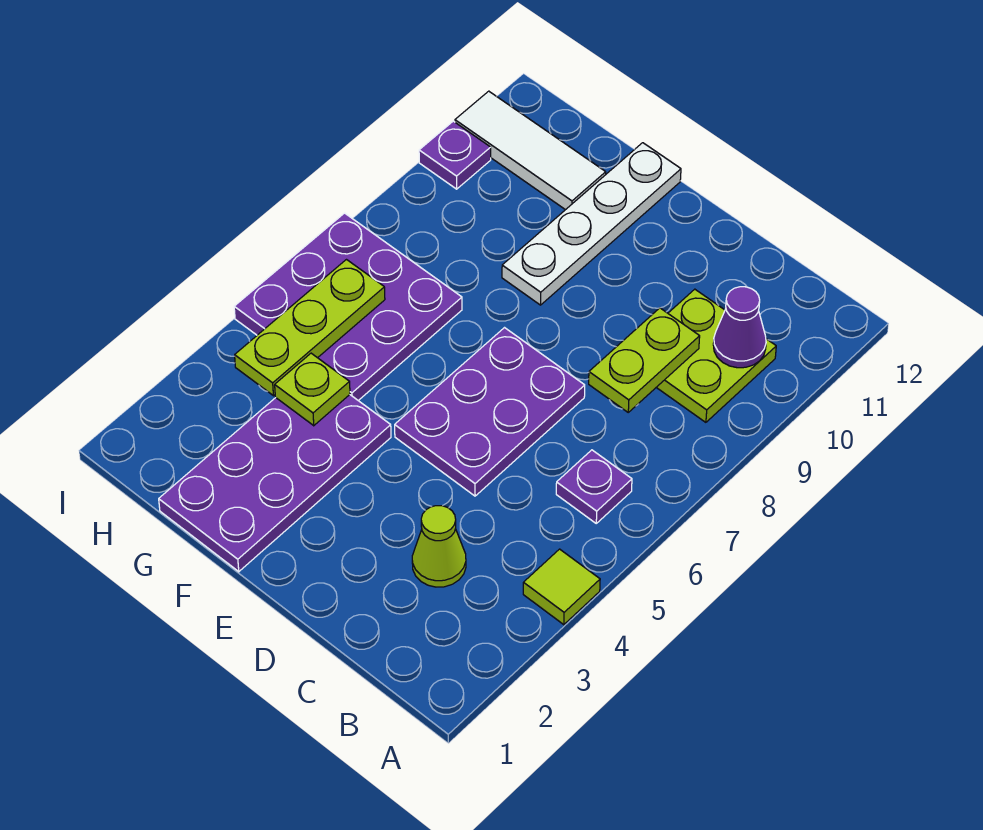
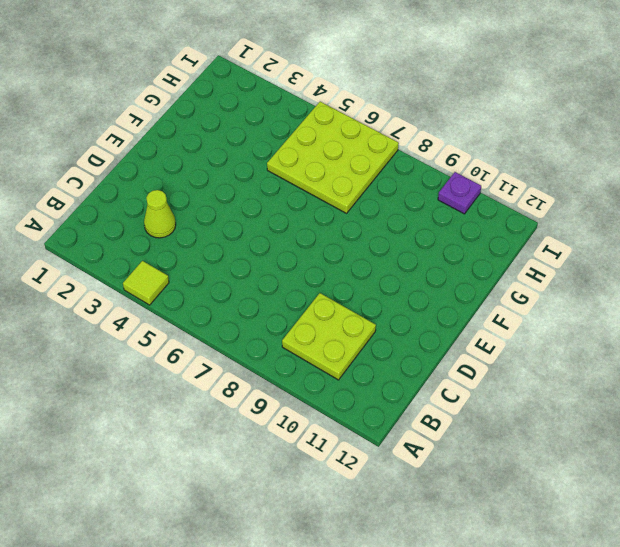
lime 3x3 plate [267,102,399,213] -> purple 3x3 plate [234,213,462,401]
none -> purple 1x1 plate [556,450,632,523]
none -> purple 2x3 plate [395,328,585,496]
none -> purple 2x4 plate [159,395,391,572]

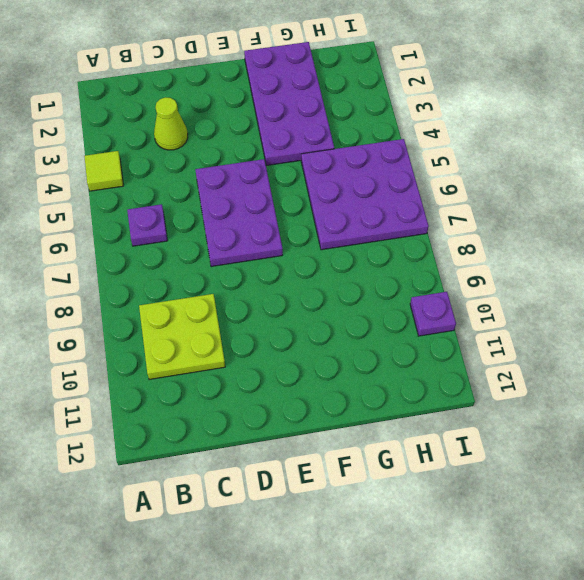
none -> white 1x4 plate [502,143,681,305]
none -> white 1x3 tile [455,91,606,210]
none -> purple 1x1 cone [713,287,766,368]

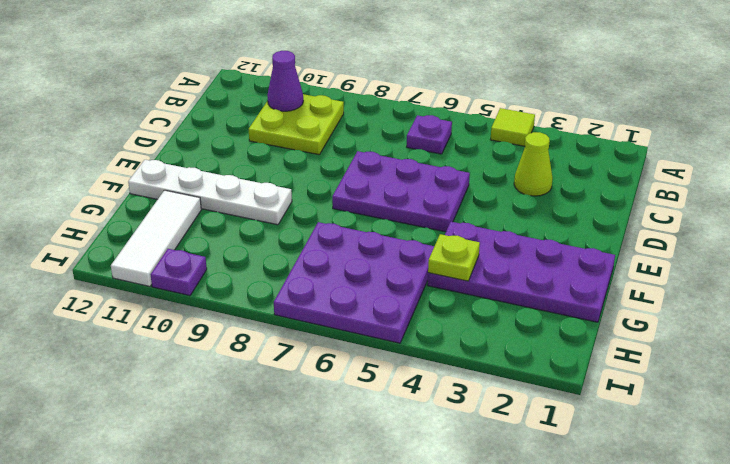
none -> lime 1x2 plate [589,308,700,412]
none -> lime 1x3 plate [235,260,385,396]

